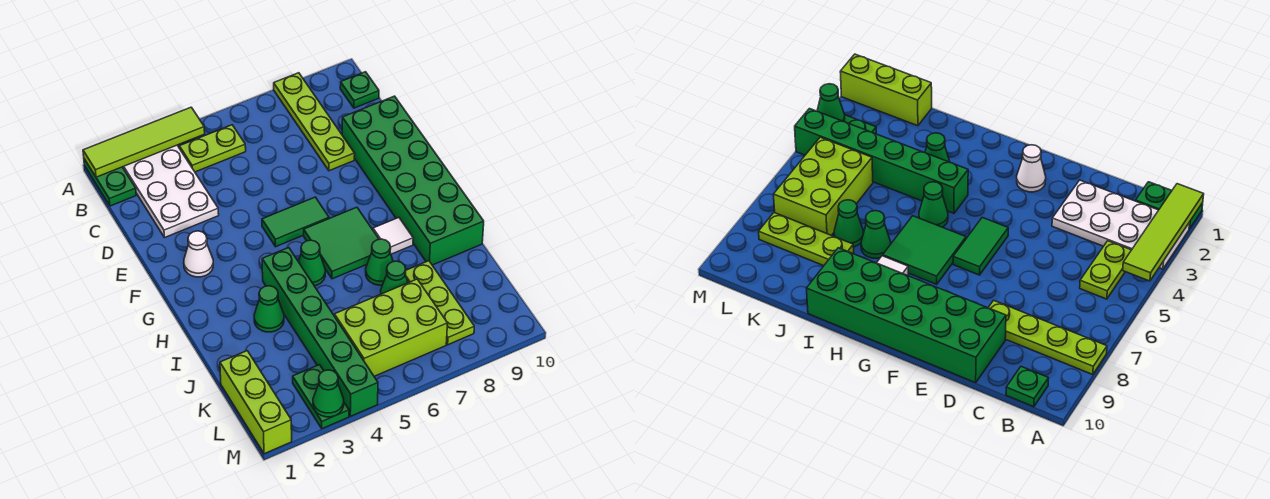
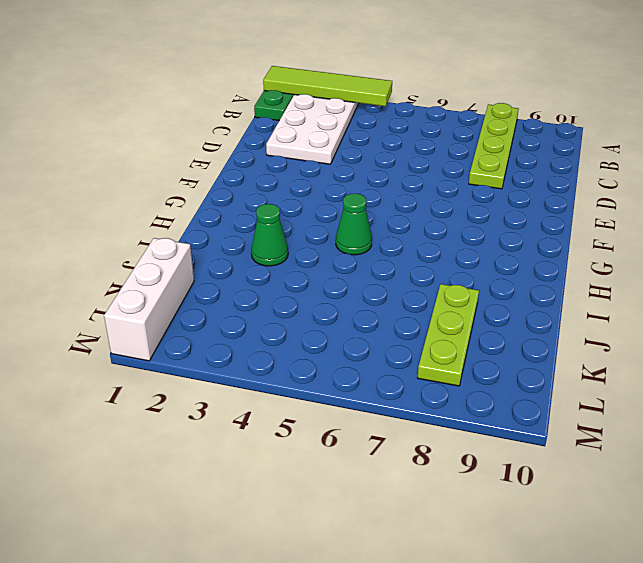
white 1x3 brick [104,238,194,361] -> lime 1x3 brick [220,351,292,454]
none -> lime 1x2 plate [179,125,246,172]
none -> green 1x1 plate [340,72,379,108]
none -> green 2x6 brick [342,96,484,265]

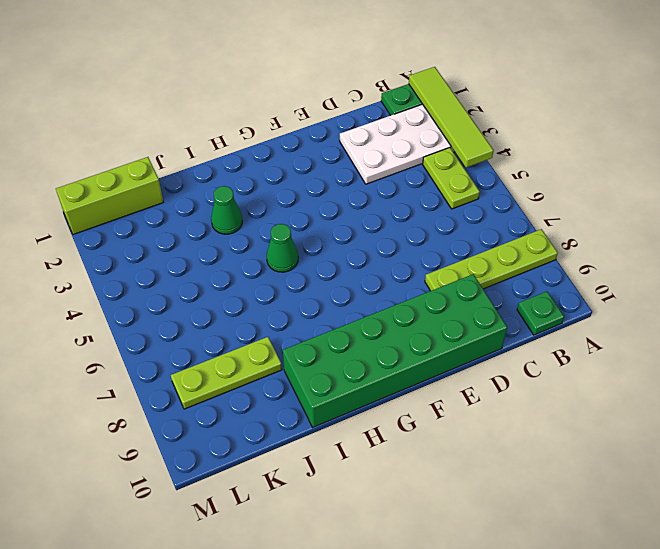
none -> white 1x1 cone [184,231,213,277]
none -> green 1x2 tile [262,197,329,247]
none -> green 2x2 tile [304,207,379,279]

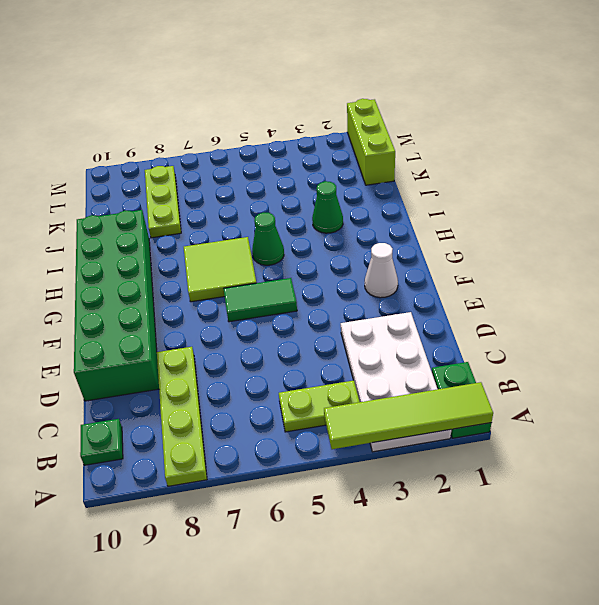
lime 2x2 tile [184,237,256,302] -> green 2x2 tile [304,207,379,279]
none -> green 1x6 brick [262,248,378,416]
none -> white 1x1 tile [373,218,413,254]
none -> green 1x1 cone [366,239,393,285]

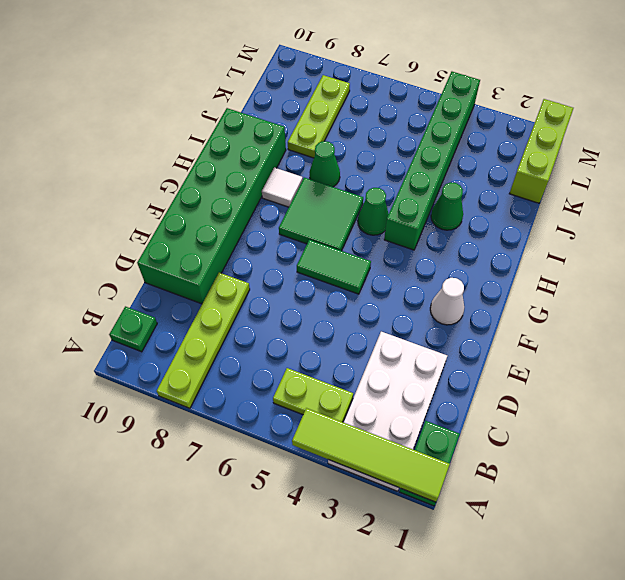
none -> green 1x1 cone [381,261,408,294]
none -> lime 2x3 brick [334,279,448,376]
none -> green 1x2 plate [293,365,349,429]

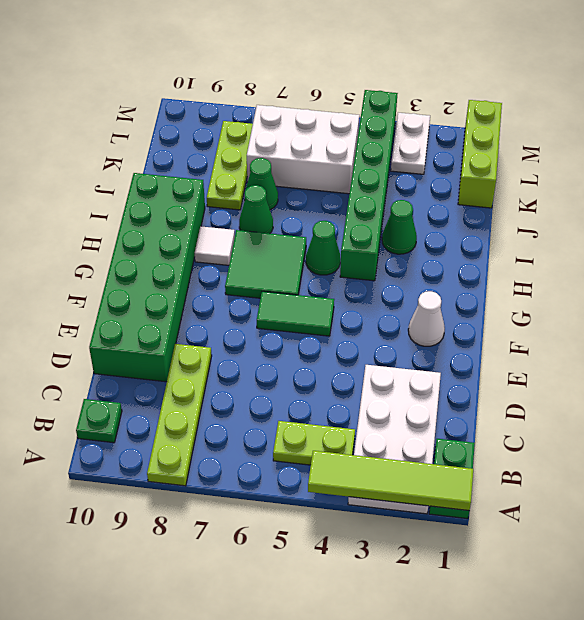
white 2x3 brick [247,105,359,194] -> lime 2x3 brick [334,279,448,376]
white 1x2 plate [391,113,430,174] -> green 1x2 plate [293,365,349,429]
none -> green 1x1 cone [313,370,344,417]

